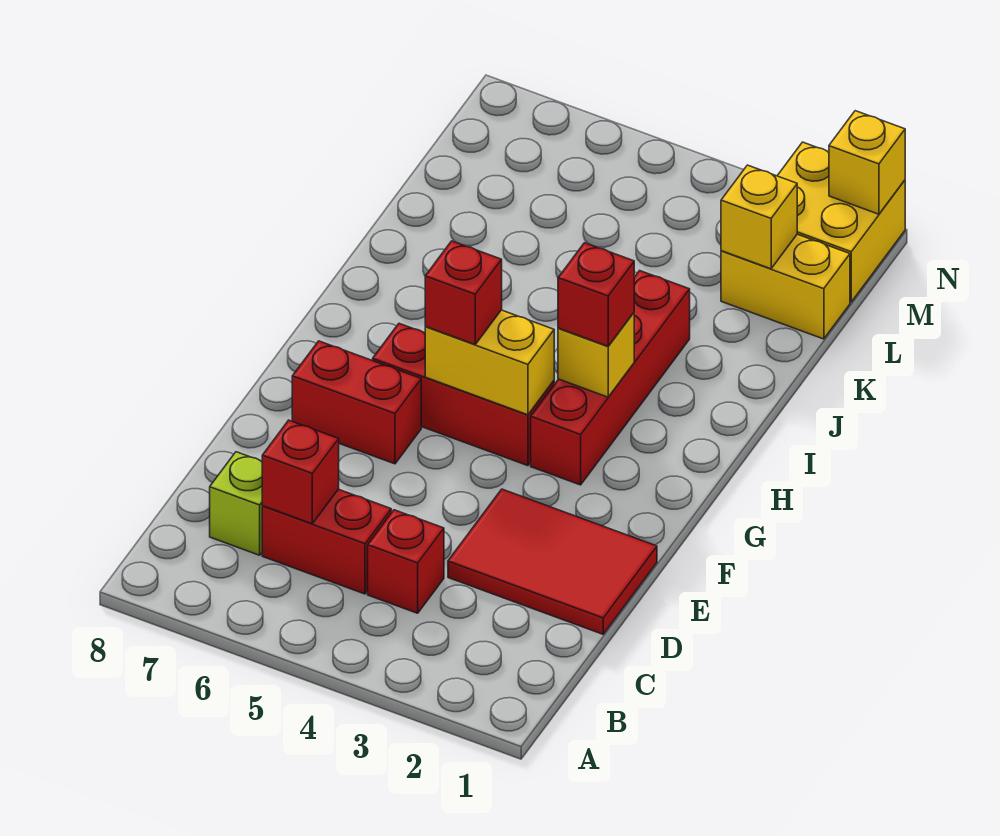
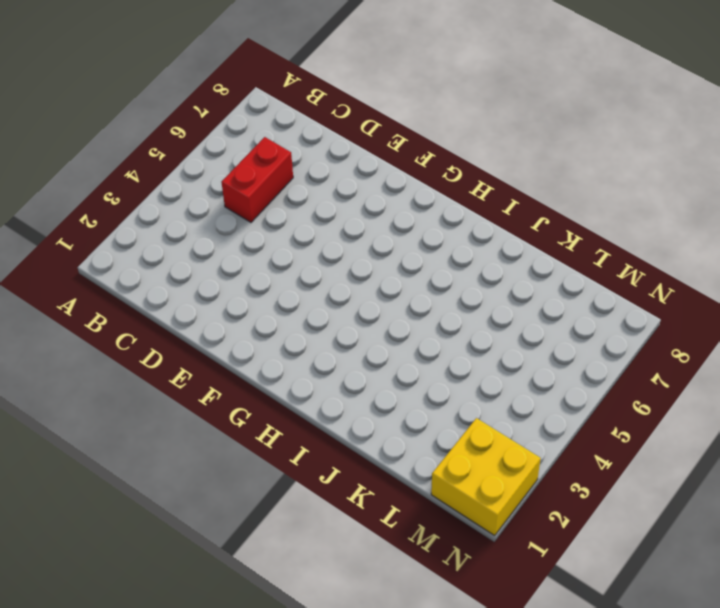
none -> red 1x1 brick [368,510,444,613]
none -> lime 1x1 brick [210,452,262,555]
none -> red 2x3 tile [448,489,657,634]

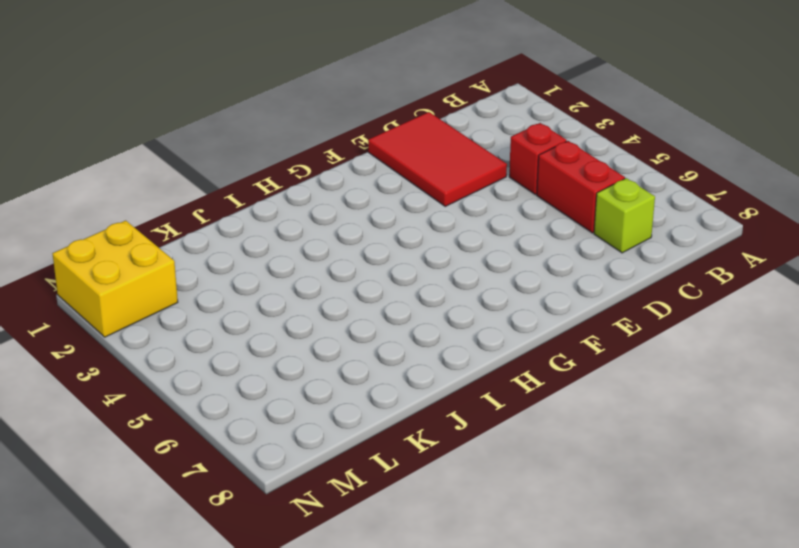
none -> red 1x2 brick [292,341,421,464]
none -> red 1x4 brick [531,271,690,485]
none -> red 1x3 brick [373,323,554,466]

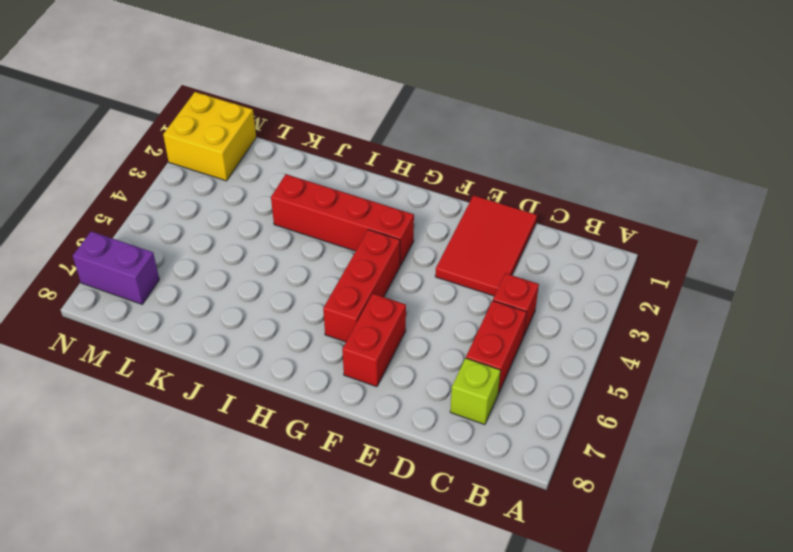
purple 1x2 brick [73,231,159,304] -> none
none -> yellow 1x2 brick [721,234,850,339]
none -> red 1x1 brick [262,420,339,524]
none -> yellow 1x2 brick [425,310,554,415]

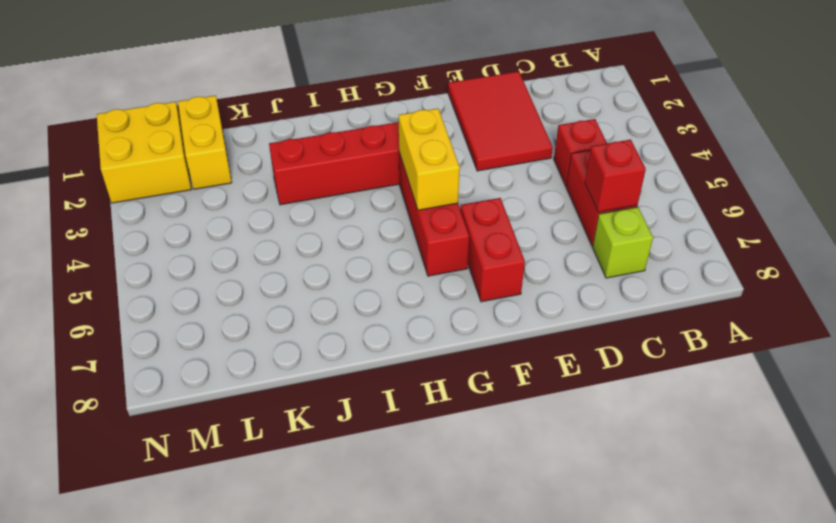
none -> yellow 1x1 brick [558,313,634,397]
none -> yellow 1x1 brick [721,165,797,269]
none -> yellow 1x1 brick [829,111,905,214]

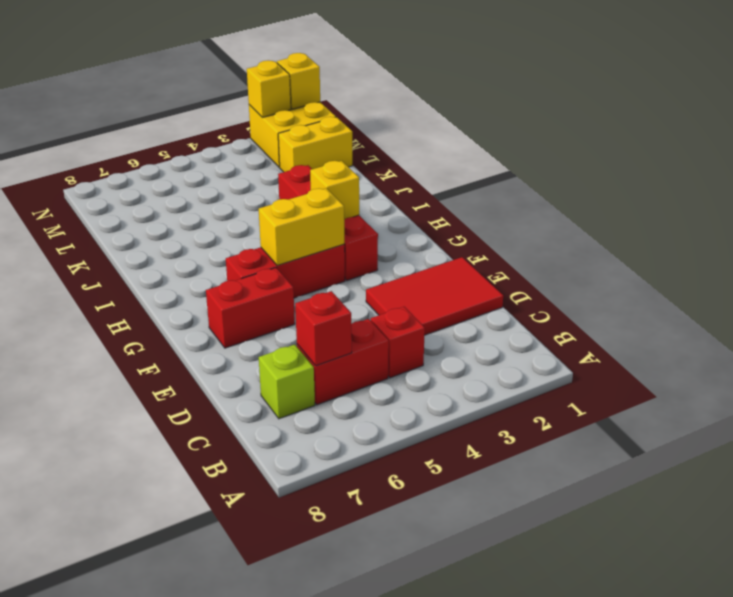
yellow 1x1 brick [247,60,291,117] -> yellow 1x1 brick moved to [721,165,797,269]
none -> red 1x1 brick [425,241,502,344]
none -> red 1x1 brick [558,243,634,346]

